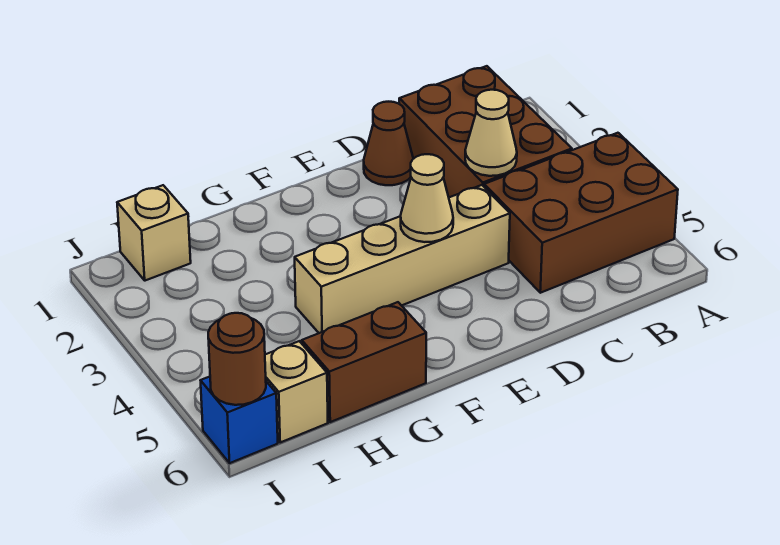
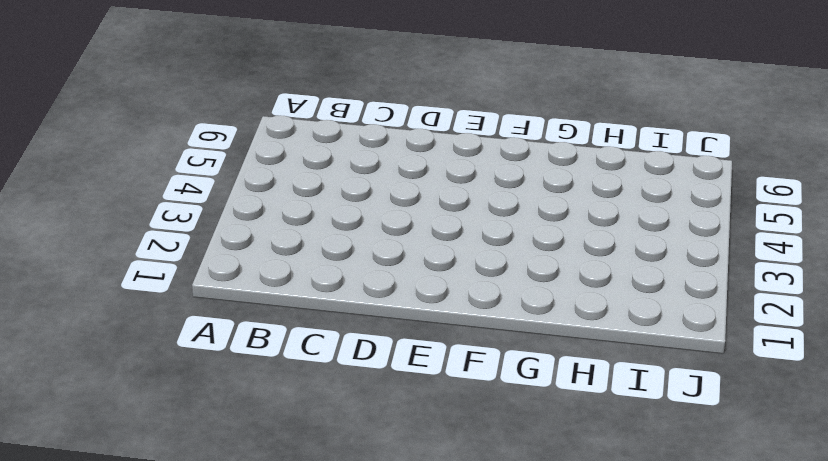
none -> brown 2x3 brick [484,133,678,293]
none -> brown 2x3 brick [399,66,572,197]

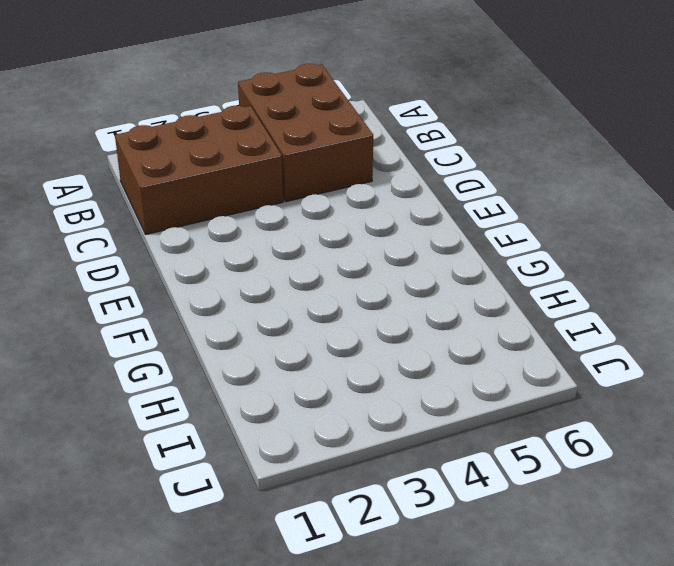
none -> brown 1x1 cone [364,102,413,185]
none -> tan 1x4 brick [295,185,510,333]

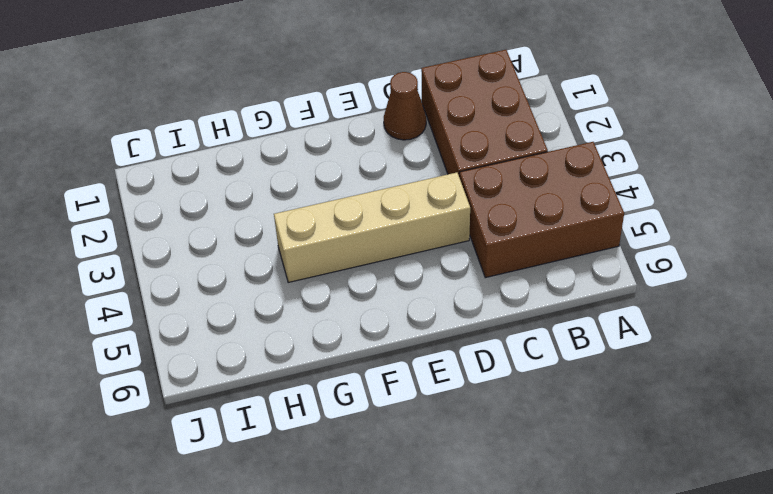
none -> brown 1x2 brick [302,302,426,422]
none -> tan 1x1 brick [117,185,191,281]

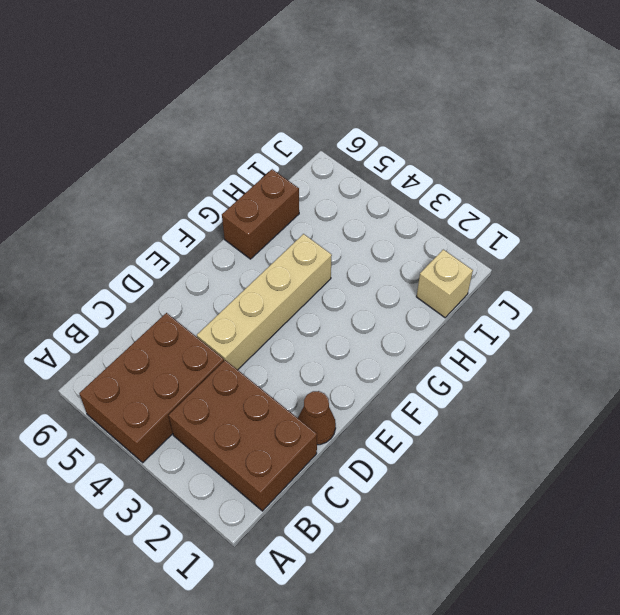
none -> tan 1x1 brick [265,341,328,442]
none -> blue 1x1 brick [201,377,278,463]

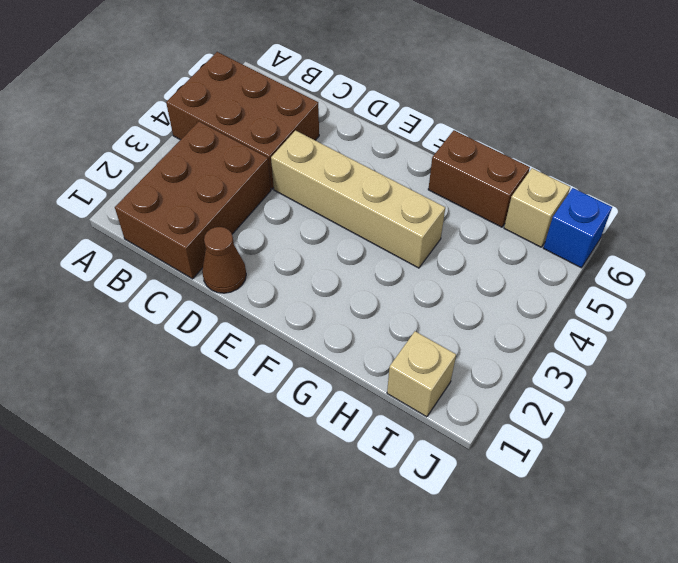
none -> tan 1x1 cone [465,90,517,176]
none -> tan 1x1 cone [401,154,453,242]

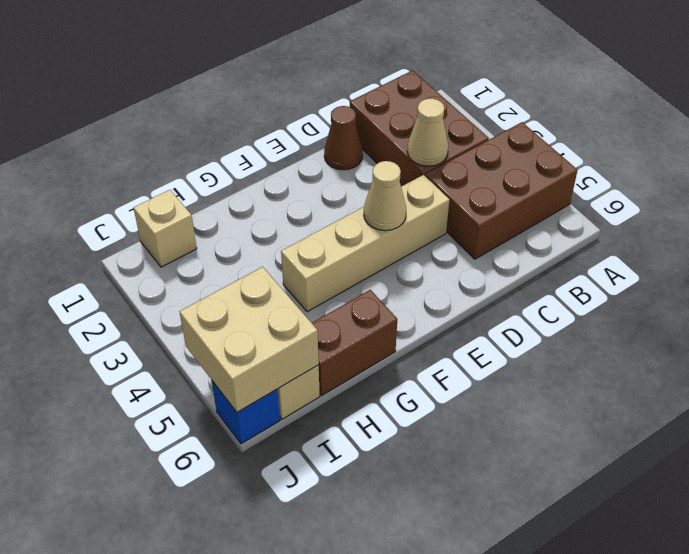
tan 2x2 brick [179,267,319,412] -> brown 1x1 round brick [208,313,266,405]

